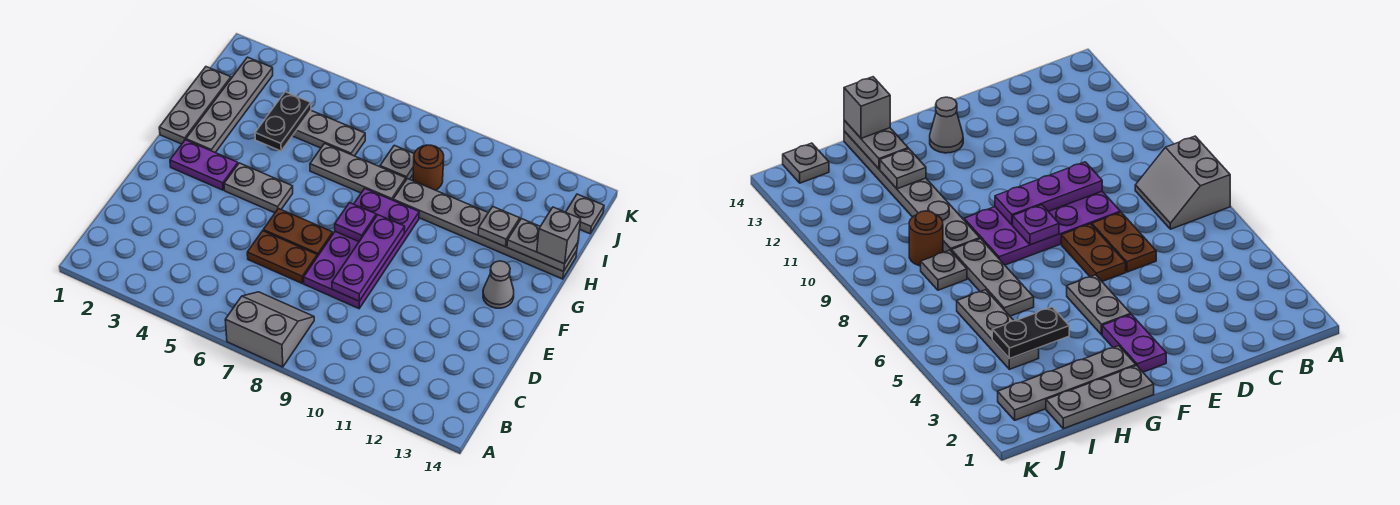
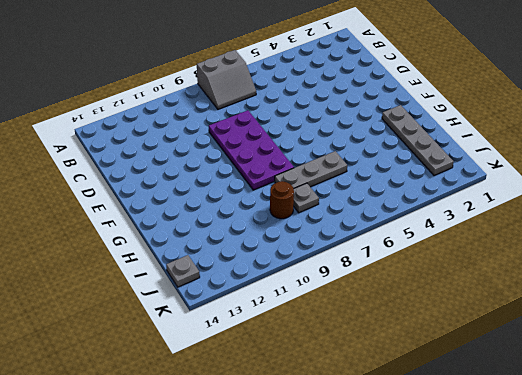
none -> brown 1x2 plate [247,231,317,283]
none -> brown 1x2 plate [263,209,333,257]
none -> purple 1x2 plate [170,140,238,190]

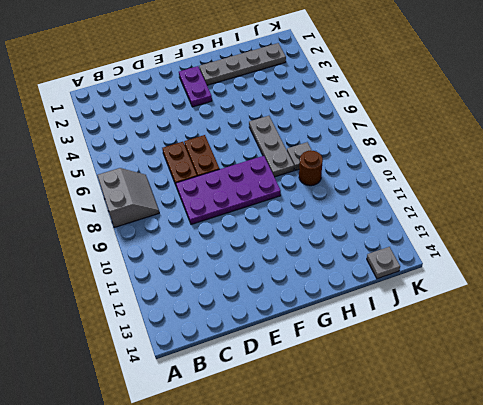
none -> grey 1x2 plate [224,163,293,213]
none -> grey 1x1 cone [483,261,514,308]
none -> grey 1x3 plate [159,67,231,144]

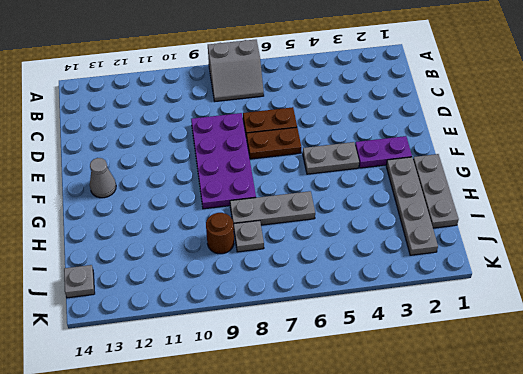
none -> grey 1x6 plate [393,178,577,279]
none -> grey 1x3 plate [293,111,365,156]
none -> purple 1x3 plate [332,215,405,301]

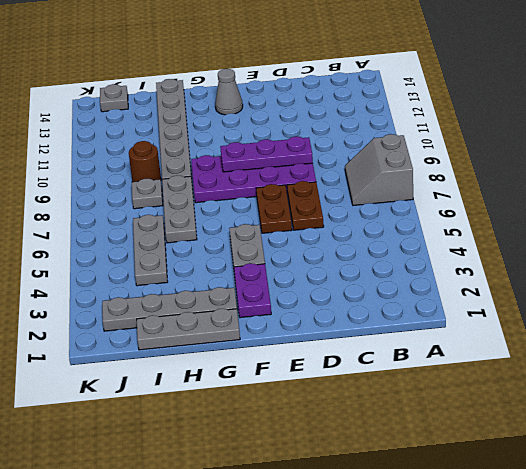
none -> purple 1x1 plate [335,203,376,242]
none -> black 1x2 plate [255,92,311,151]
none -> grey 1x1 plate [478,206,520,247]

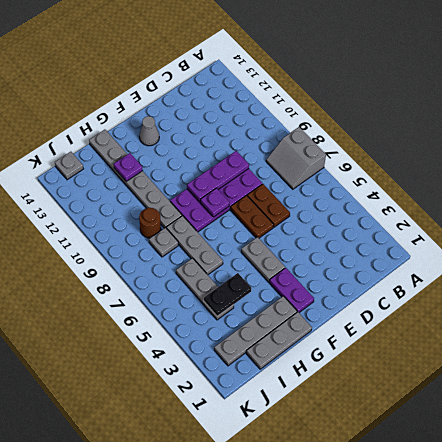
purple 1x1 plate [114,153,143,181] -> grey 1x1 plate [478,206,520,247]
none -> grey 1x2 plate [507,219,578,271]
none -> grey 1x1 brick [537,207,581,264]

